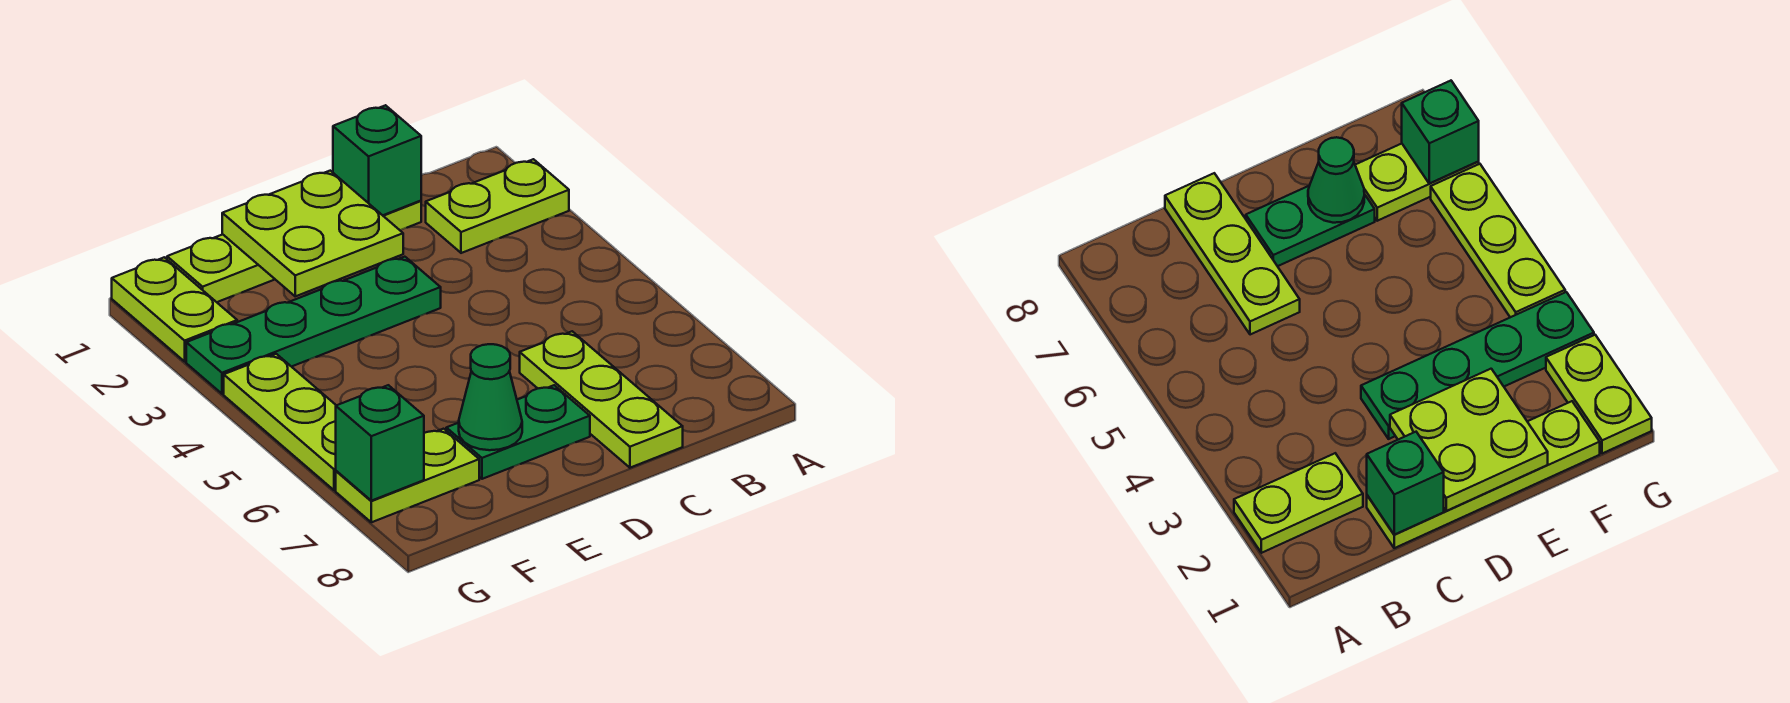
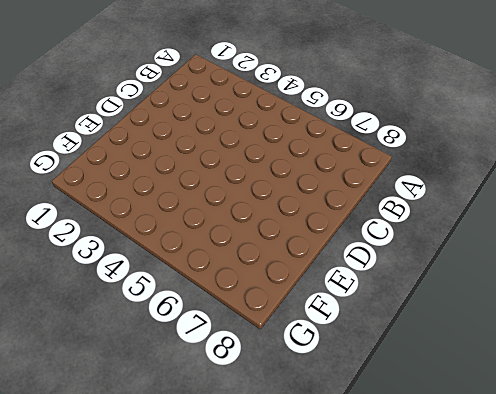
none -> lime 1x2 plate [426,159,569,253]
none -> lime 1x4 plate [167,201,421,302]
none -> lime 1x3 plate [520,331,683,468]

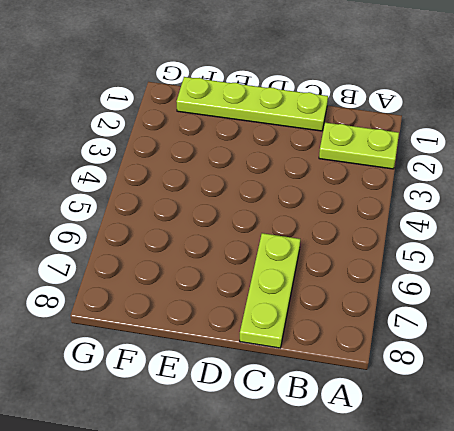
none -> green 1x4 plate [186,257,441,394]
none -> green 1x2 plate [446,385,590,479]
none -> lime 1x2 plate [336,429,479,522]

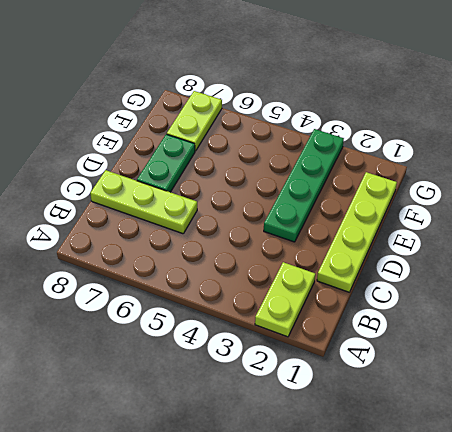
none -> lime 1x2 plate [112,257,237,361]
none -> lime 1x3 plate [224,354,336,490]
none -> green 1x1 brick [333,105,421,215]

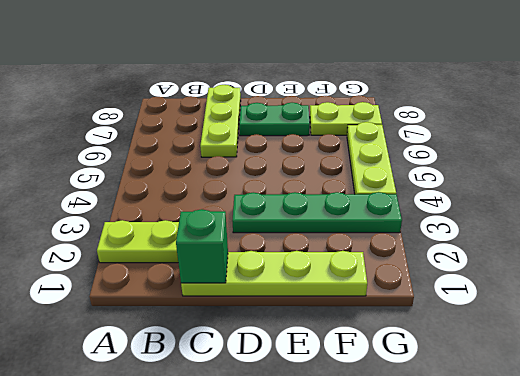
none -> lime 1x2 plate [112,257,237,361]
none -> lime 2x2 plate [222,171,403,296]
none -> green 1x1 cone [459,344,522,450]

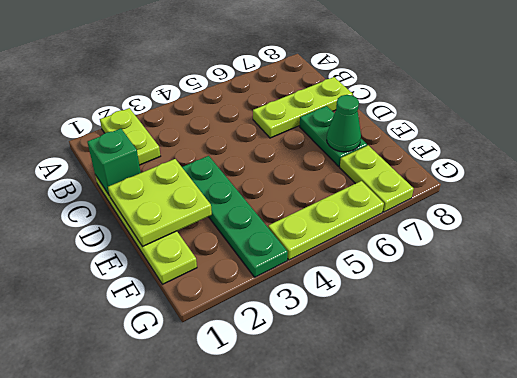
none -> lime 1x2 plate [112,257,237,361]
none -> green 1x1 brick [336,385,424,501]

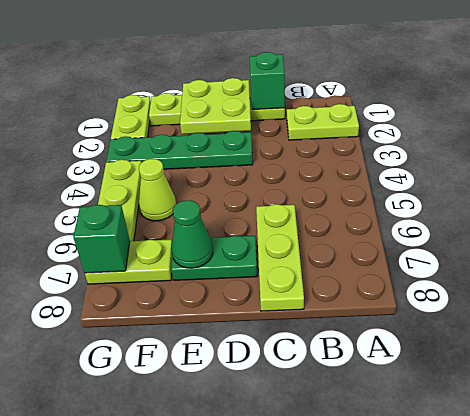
lime 1x1 cone [139,159,176,221] -> none

